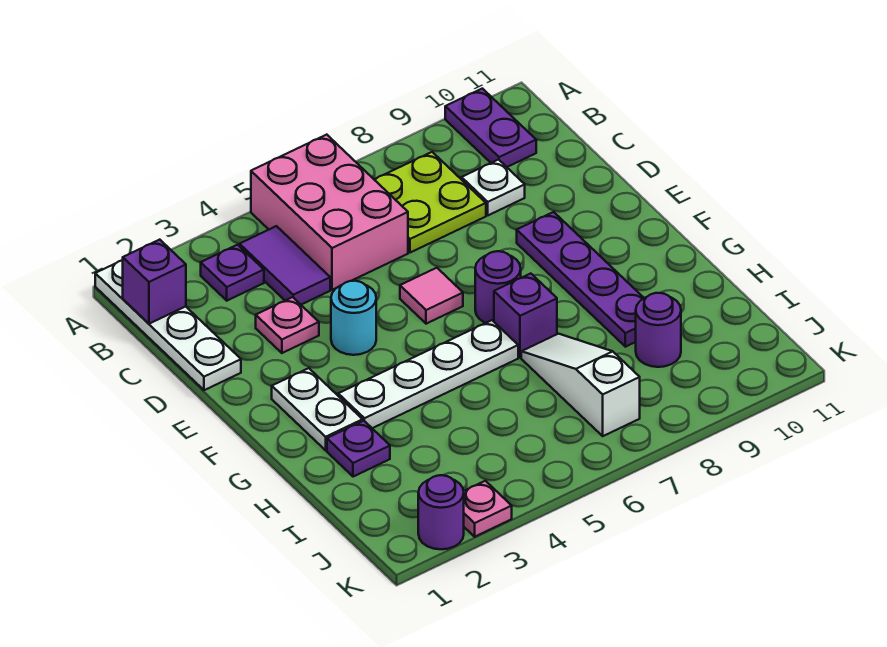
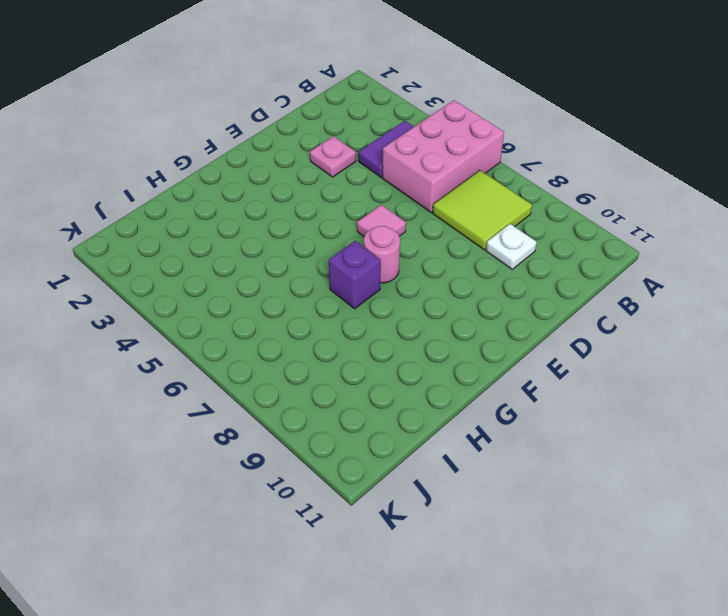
lime 2x2 tile [433,170,532,250] -> lime 2x2 plate [374,152,486,253]
pink 1x1 round brick [364,226,400,283] -> purple 1x1 round brick [475,251,521,323]
none -> white 1x4 plate [95,260,241,390]
none -> purple 1x2 plate [445,89,536,167]
none -> purple 1x1 plate [201,245,264,301]

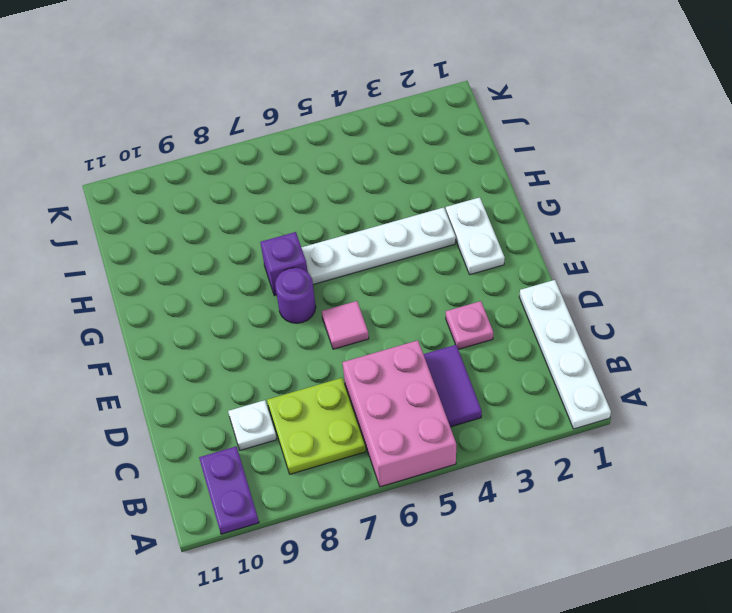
none -> purple 1x1 plate [201,245,264,301]
none -> cyan 1x1 round brick [331,281,376,355]
none -> purple 1x4 plate [517,212,644,347]

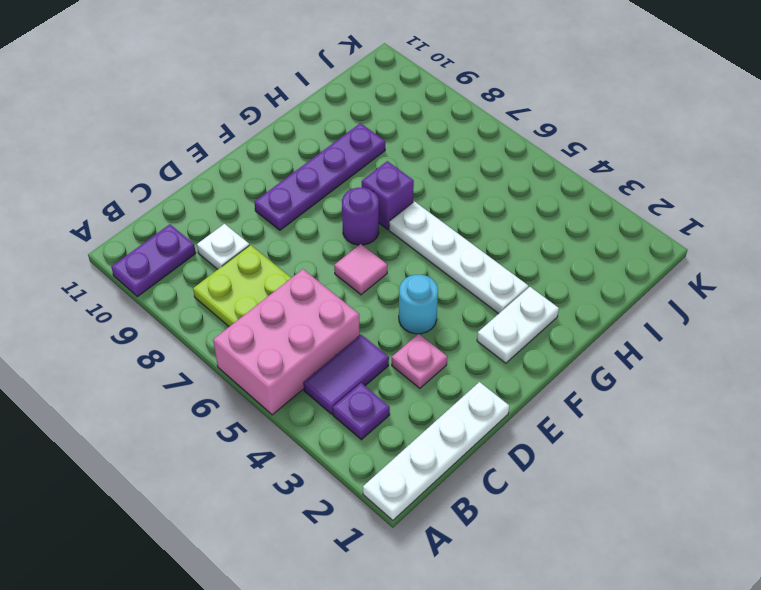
none -> purple 1x1 plate [327,421,390,477]
none -> white 1x3 slope [521,334,640,436]
none -> purple 1x1 round brick [636,293,681,367]

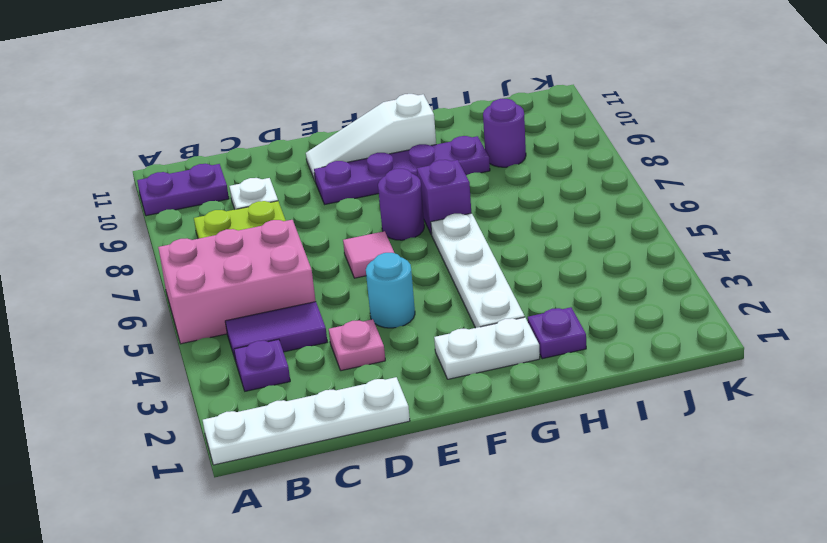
white 1x3 slope [306,94,436,180] -> white 1x3 slope moved to [521,334,640,436]
none -> purple 1x1 round brick [418,475,464,549]
none -> pink 1x1 plate [464,481,512,537]
none -> purple 1x1 brick [123,240,186,324]

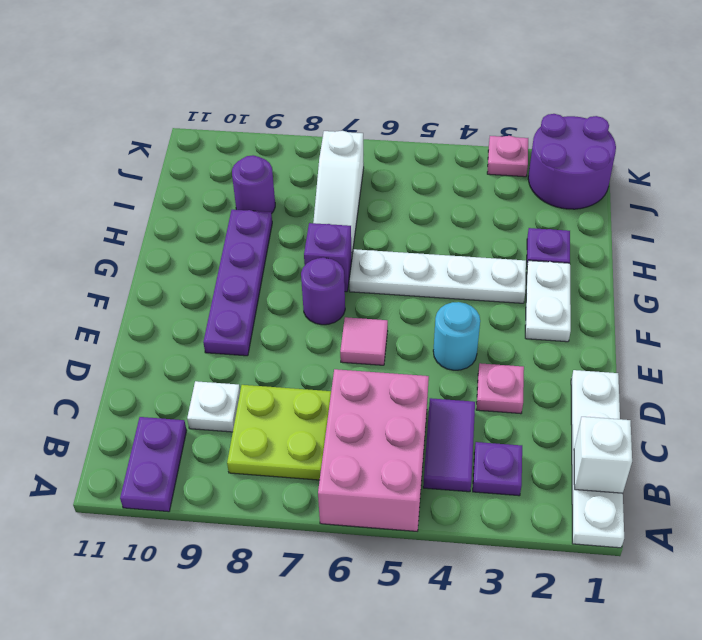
white 1x1 brick [574,417,632,493] -> purple 1x1 brick [123,240,186,324]
purple 2x2 round brick [528,114,616,209] -> purple 1x1 round brick [418,475,464,549]

